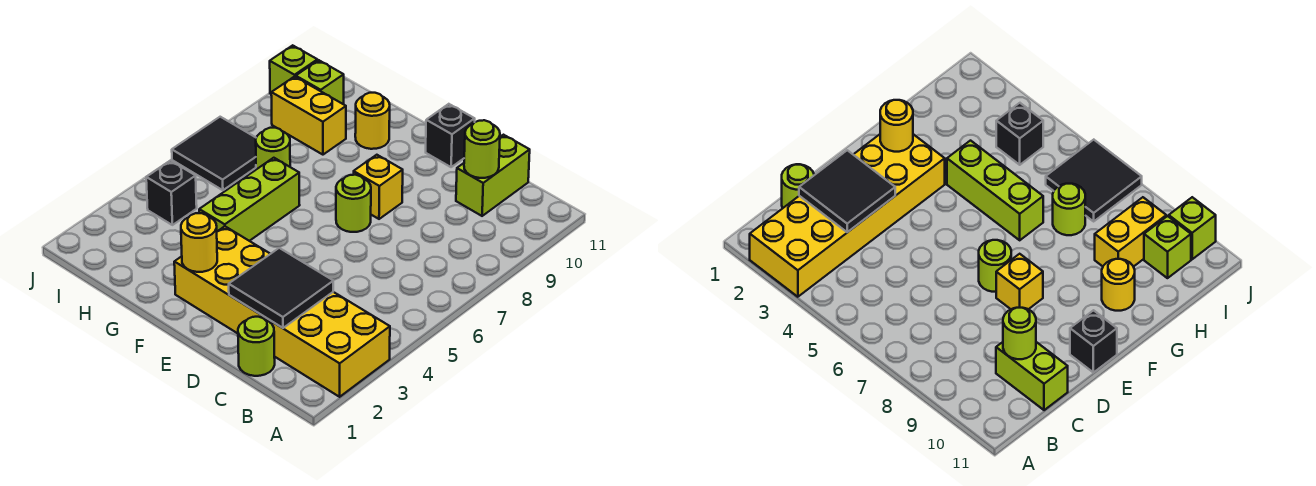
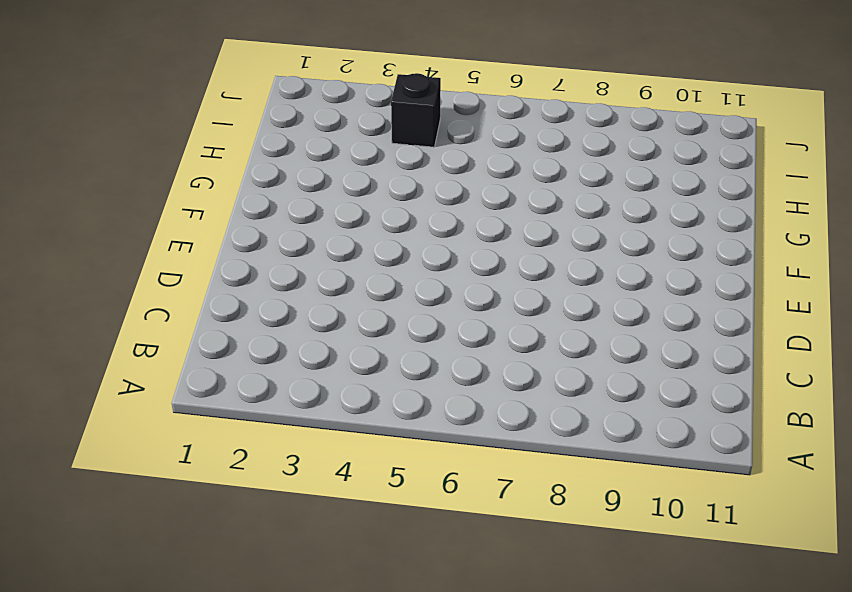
none -> yellow 2x6 brick [174,226,390,397]
none -> lime 1x1 round brick [238,317,275,376]
none -> lime 1x2 brick [456,135,530,216]

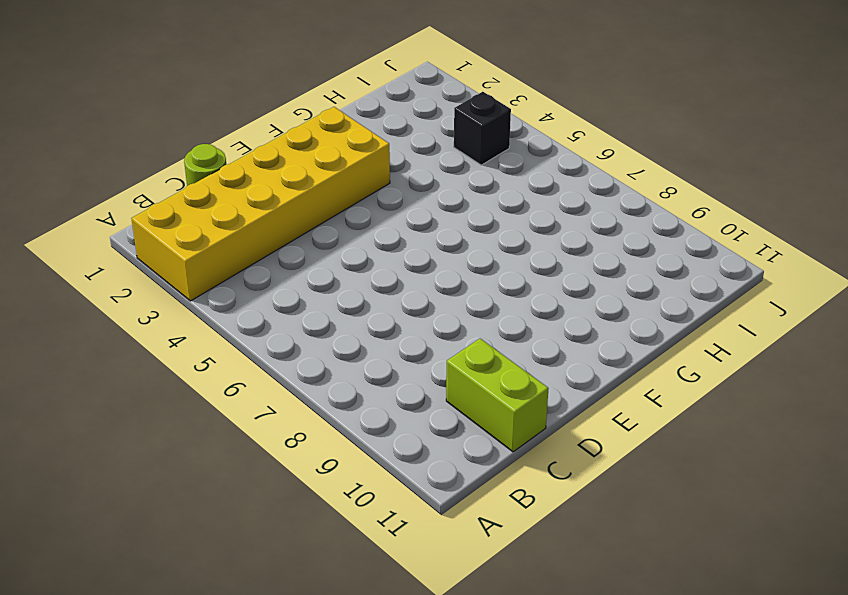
none -> lime 1x1 round brick [336,175,371,232]
none -> yellow 1x1 brick [354,155,403,219]
none -> black 1x1 brick [426,104,475,167]

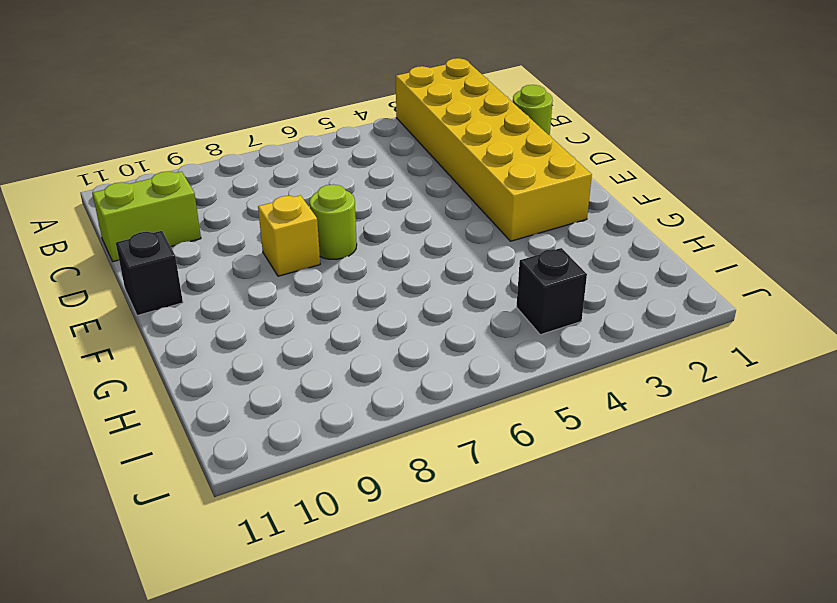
none -> lime 1x3 brick [199,158,300,241]
none -> yellow 1x1 round brick [355,93,390,149]
none -> lime 1x1 round brick [256,128,290,169]

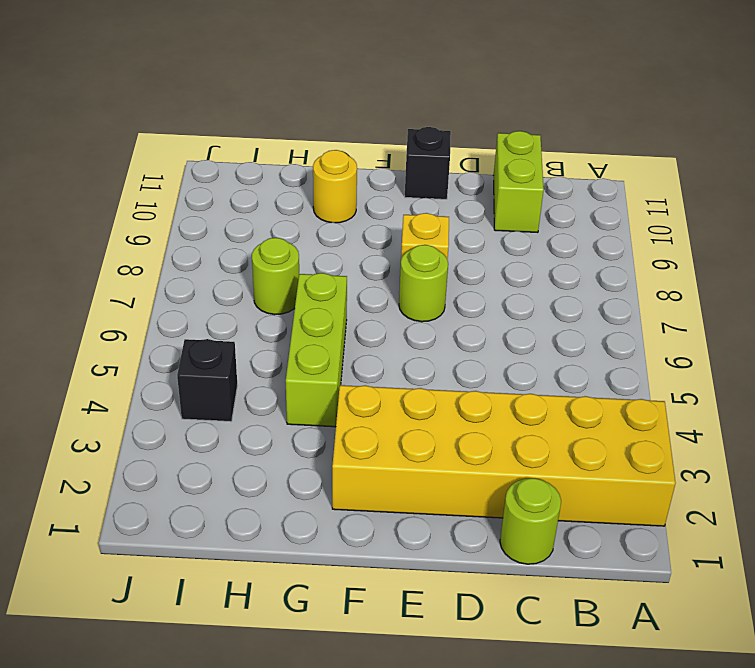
none -> yellow 1x2 brick [271,76,346,155]
none -> black 2x2 tile [172,117,256,190]
none -> lime 1x1 brick [296,60,344,104]

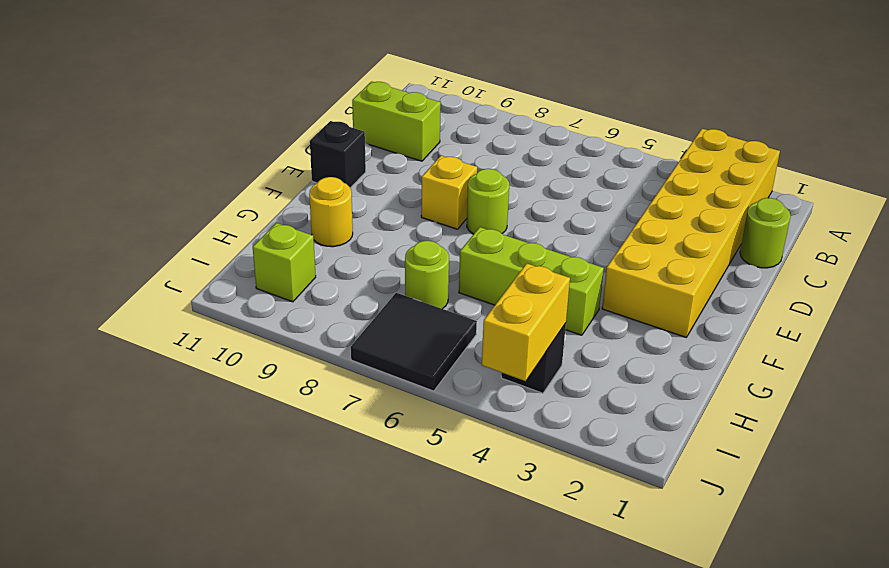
yellow 1x2 brick [482,263,570,381] -> yellow 1x2 brick moved to [271,76,346,155]
none -> lime 1x1 brick [270,45,317,94]
none -> black 2x2 tile [229,248,333,328]
none -> lime 1x1 round brick [464,120,500,178]

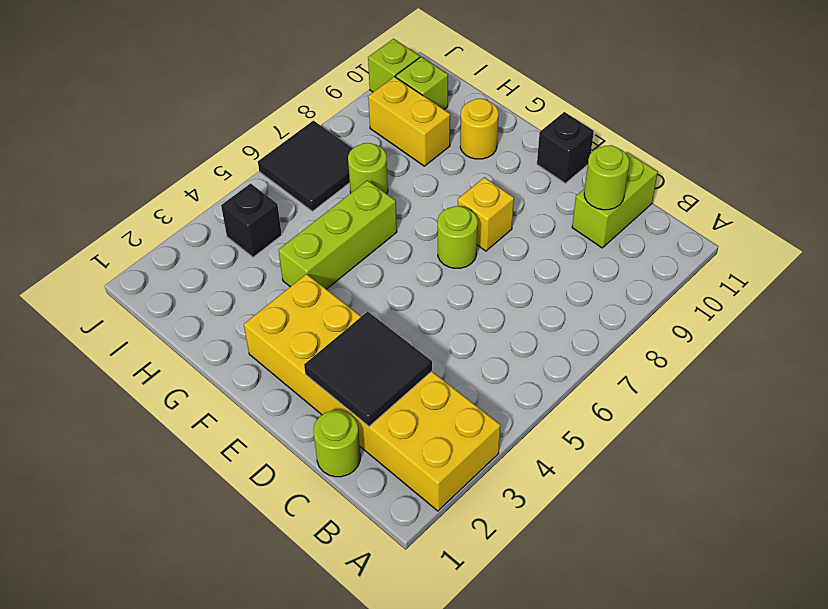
none -> yellow 1x1 round brick [181,213,217,272]

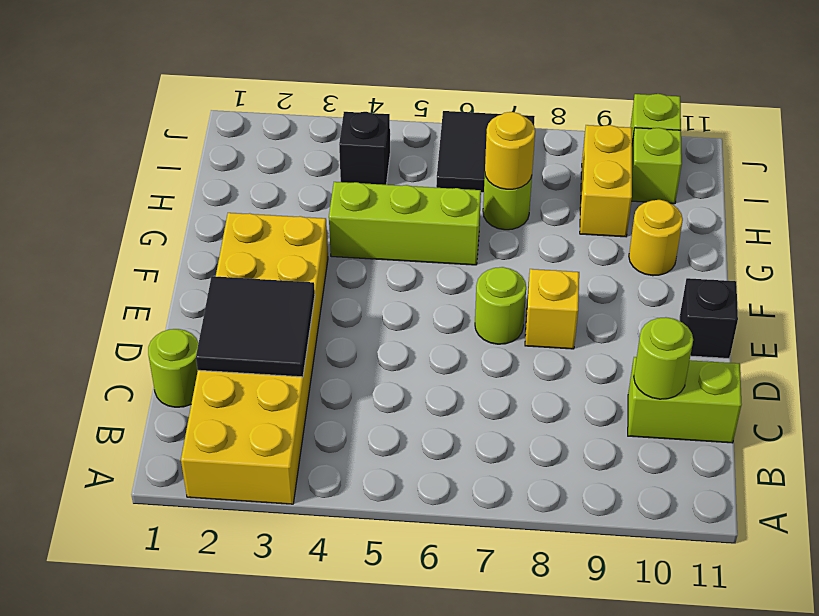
yellow 1x1 round brick [485,112,535,189] -> yellow 1x1 round brick moved to [181,213,217,272]

